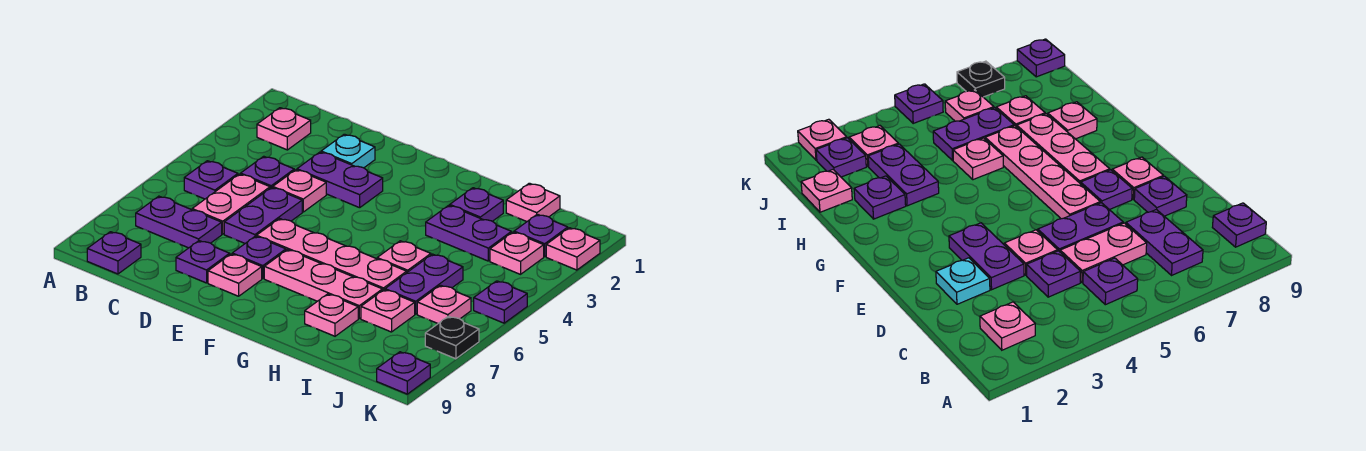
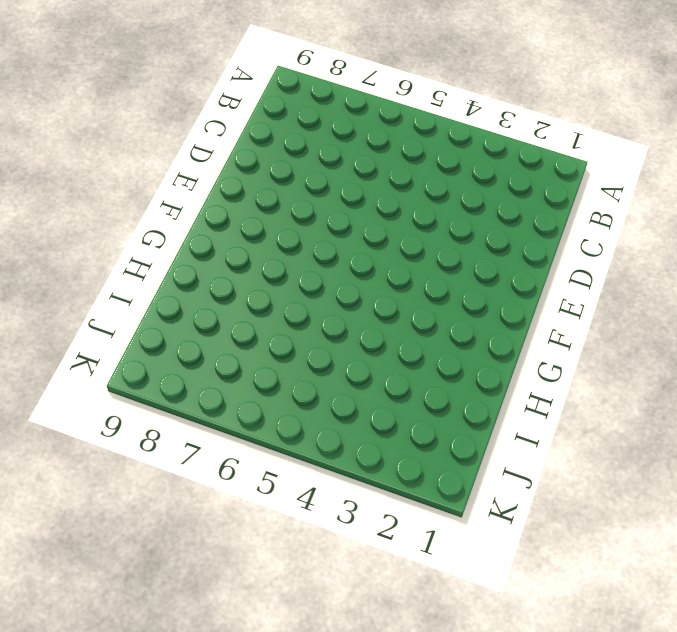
none -> pink 1x1 plate [257,108,311,150]
none -> purple 1x1 plate [184,161,238,199]
none -> purple 1x2 plate [136,196,222,248]

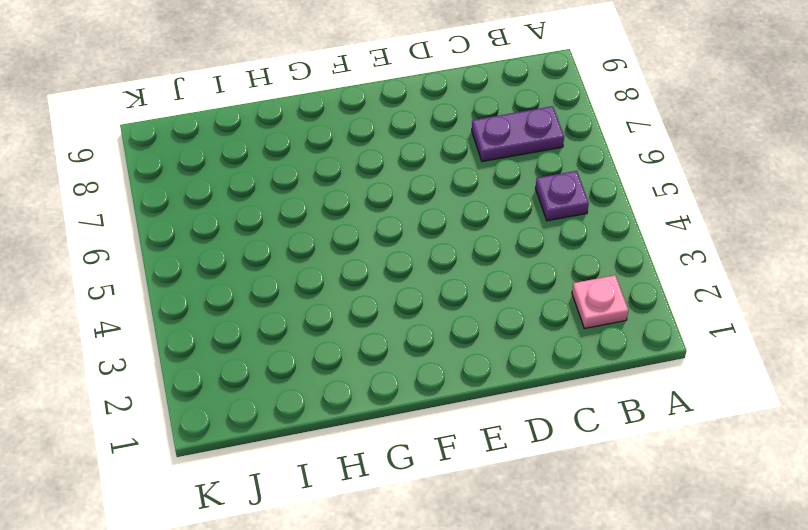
none -> purple 1x1 plate [87,232,141,274]
none -> purple 1x1 plate [241,156,294,188]
none -> pink 1x2 plate [192,174,270,234]

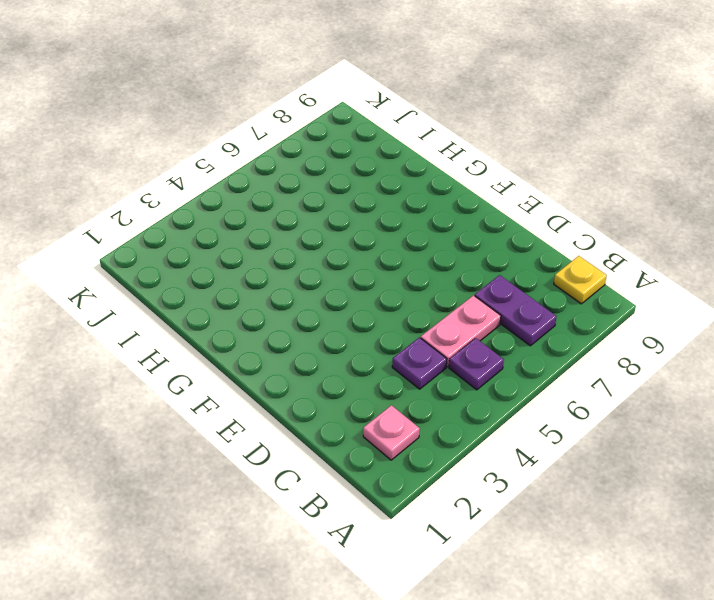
yellow 1x1 plate [554,256,607,304] -> purple 1x1 plate [87,232,141,274]
none -> cyan 1x1 plate [321,134,375,168]
none -> purple 1x2 plate [297,152,383,208]
none -> pink 1x1 plate [273,170,326,212]

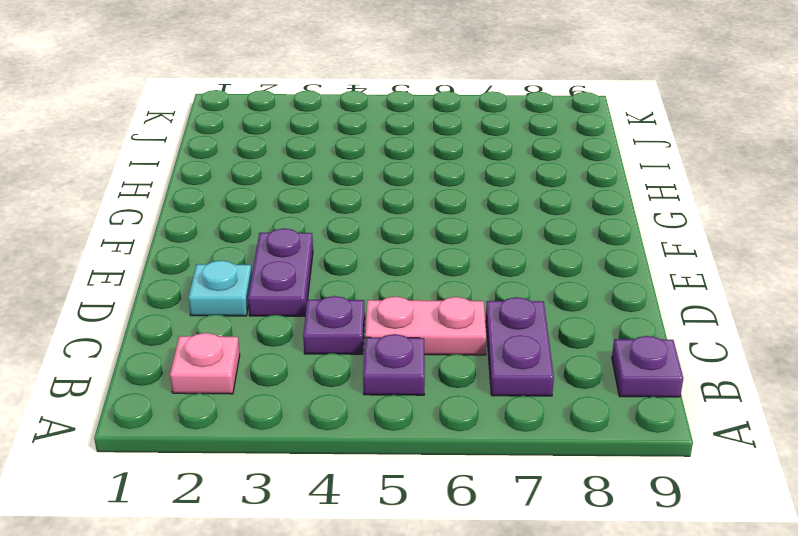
none -> pink 1x1 plate [273,170,326,212]
none -> purple 1x2 plate [224,187,302,243]
none -> purple 1x1 plate [176,241,230,283]

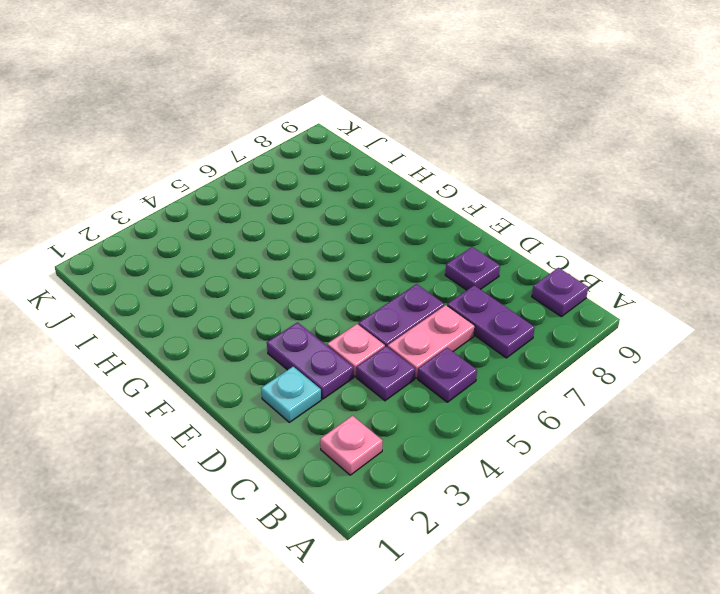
none -> pink 1x4 plate [256,219,407,291]
none -> purple 1x1 plate [232,236,286,279]
none -> pink 1x1 plate [208,254,262,296]

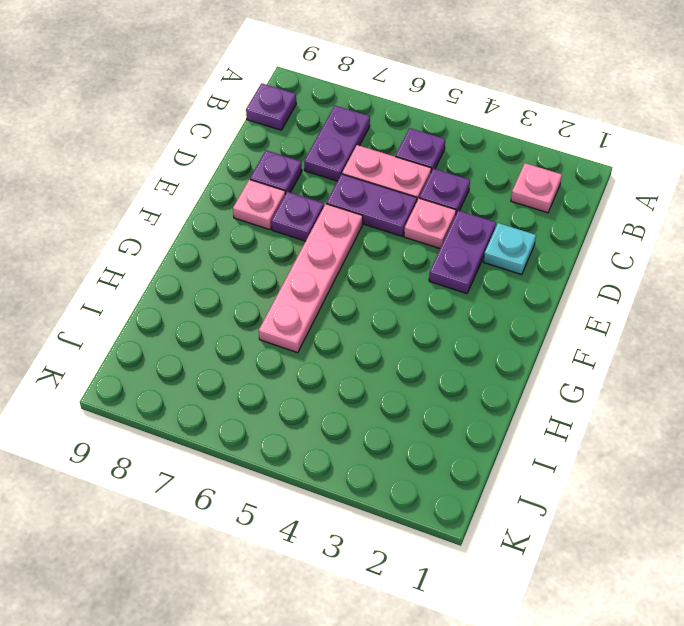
none -> pink 1x3 plate [264,250,382,318]
none -> purple 1x1 plate [450,188,503,221]
none -> purple 1x2 plate [426,205,511,261]

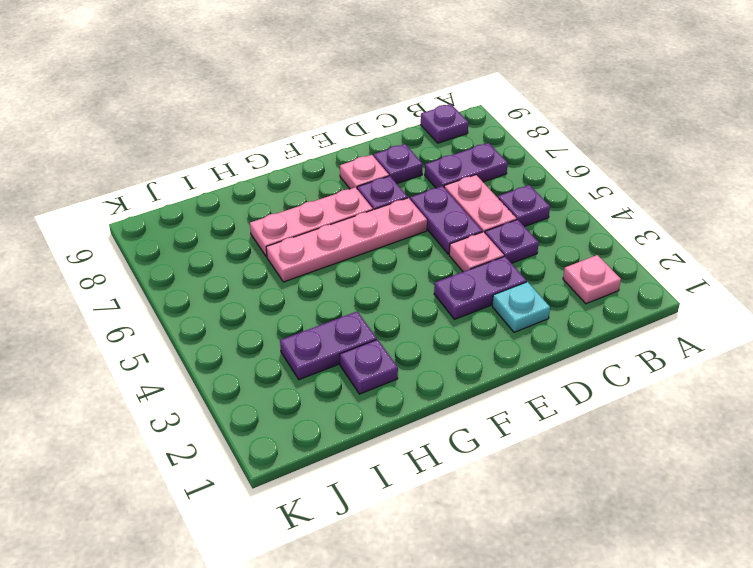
none -> pink 1x1 plate [377,241,431,272]
none -> pink 1x1 plate [305,294,358,336]
none -> pink 1x1 plate [506,183,560,222]

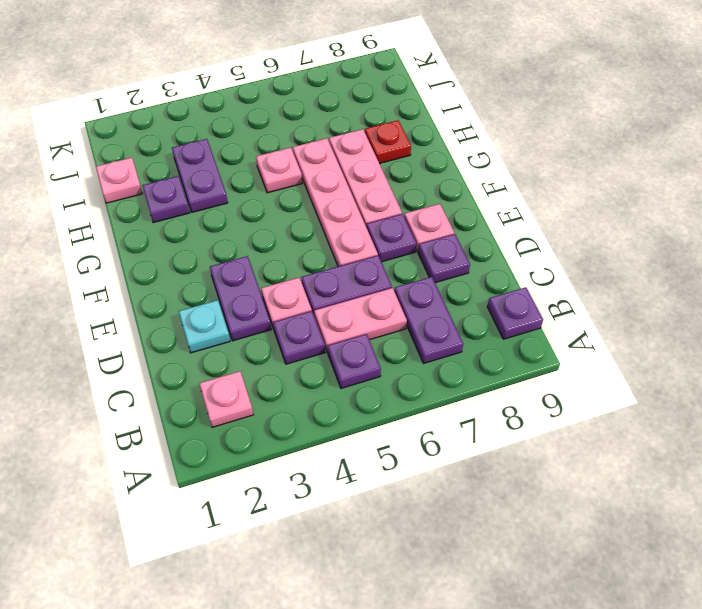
red 1x1 plate [365,120,411,164] -> pink 1x1 plate [305,294,358,336]
none -> purple 1x2 plate [385,254,463,314]
none -> pink 1x1 plate [361,290,415,332]
none -> purple 1x1 plate [514,214,568,257]

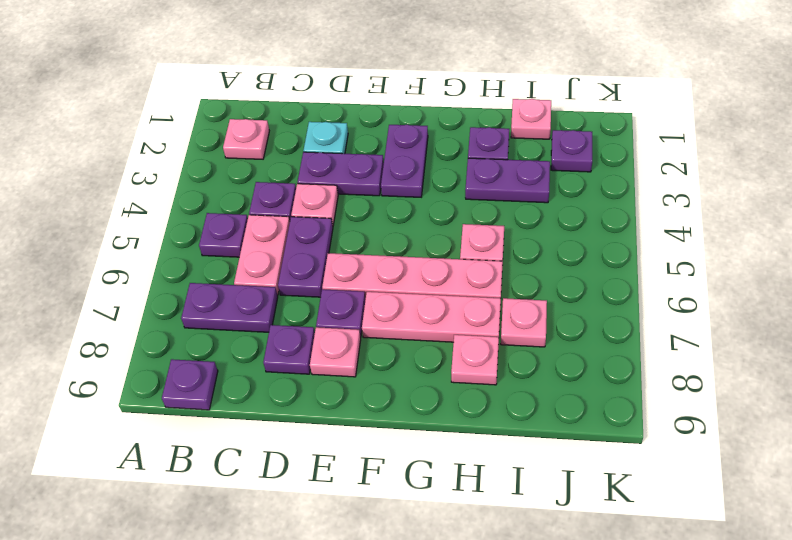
purple 1x2 plate [381,125,428,197] -> purple 1x2 plate moved to [385,254,463,314]
none -> pink 1x1 plate [490,232,544,274]
none -> pink 1x1 plate [417,285,471,323]
none -> pink 1x1 plate [546,228,600,270]

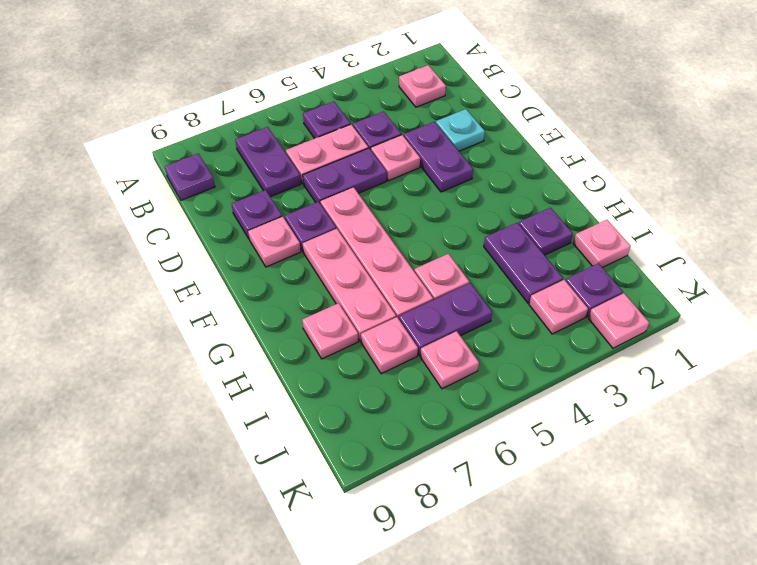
none -> purple 1x1 plate [474,281,527,323]
none -> black 1x1 plate [425,316,479,359]
none -> purple 1x1 plate [377,352,430,394]

